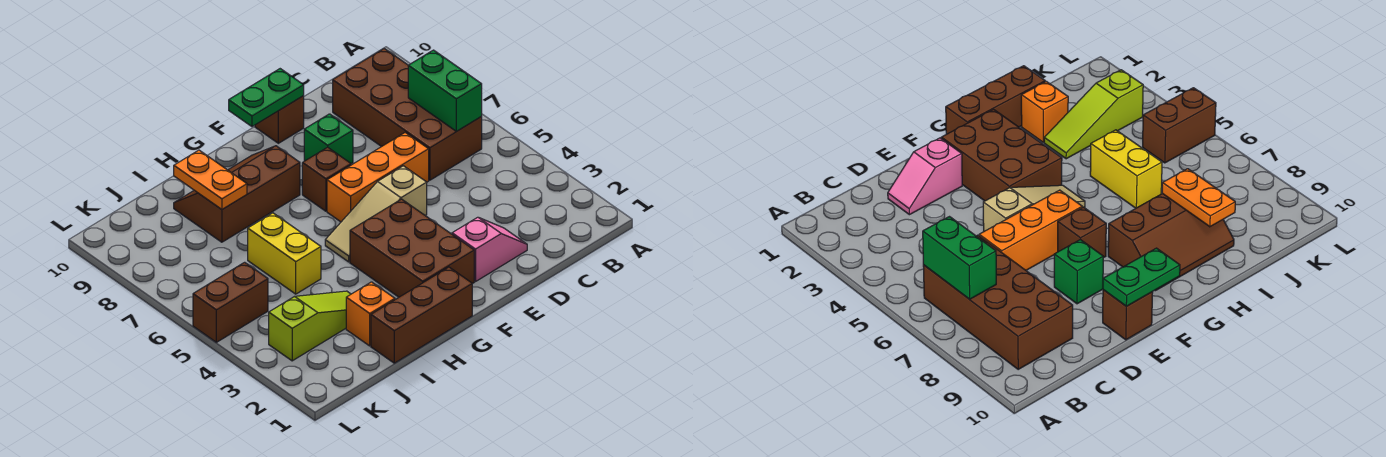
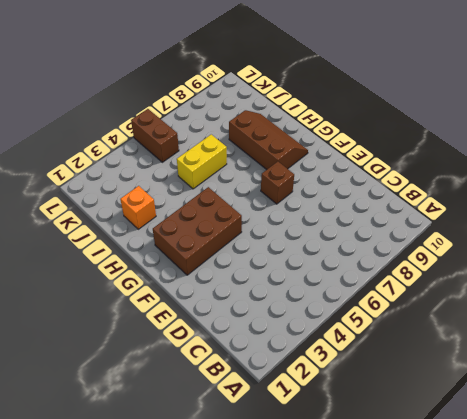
none -> brown 2x4 brick [333,49,482,180]
none -> pink 1x2 slope [452,217,527,282]
none -> orange 1x3 brick [327,133,429,222]

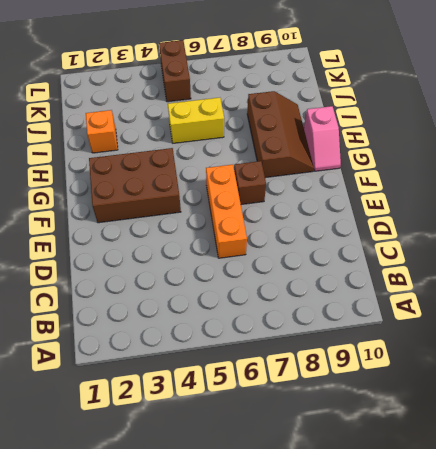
pink 1x2 slope [304,106,341,171] -> pink 1x2 slope moved to [452,217,527,282]
none -> brown 2x4 brick [333,49,482,180]
none -> tan 1x3 slope [325,166,427,262]
none -> green 1x1 brick [304,114,353,164]

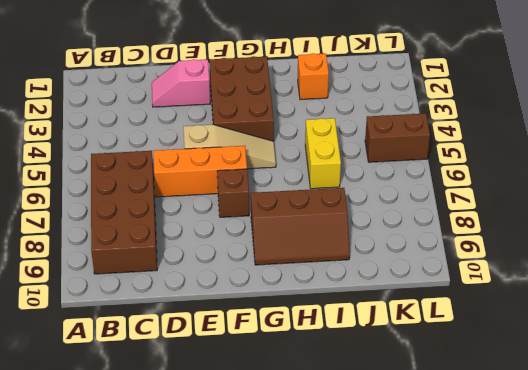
none -> green 1x1 brick [304,114,353,164]
none -> brown 1x1 brick [255,96,304,143]
none -> brown 1x3 brick [371,267,472,363]

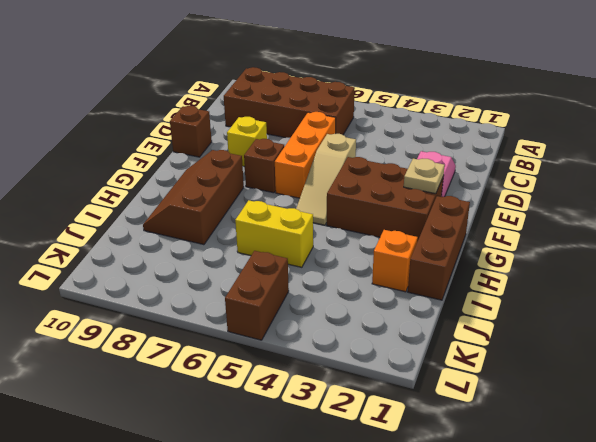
yellow 1x1 brick [227,117,267,166] -> green 1x1 brick [304,114,353,164]
tan 1x1 plate [404,159,445,194] -> none
none -> lime 1x3 slope [269,291,351,361]
none -> green 1x2 brick [408,50,482,131]
none -> green 1x2 plate [229,69,304,127]

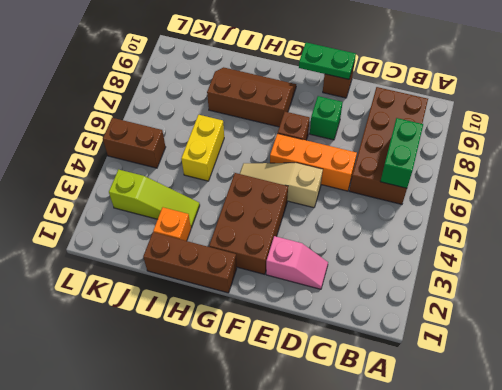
none -> orange 1x2 plate [174,150,247,209]

